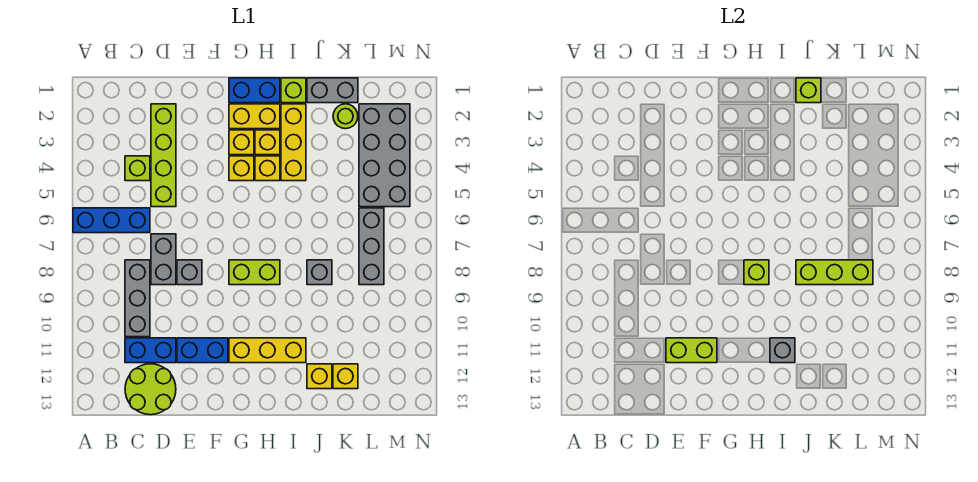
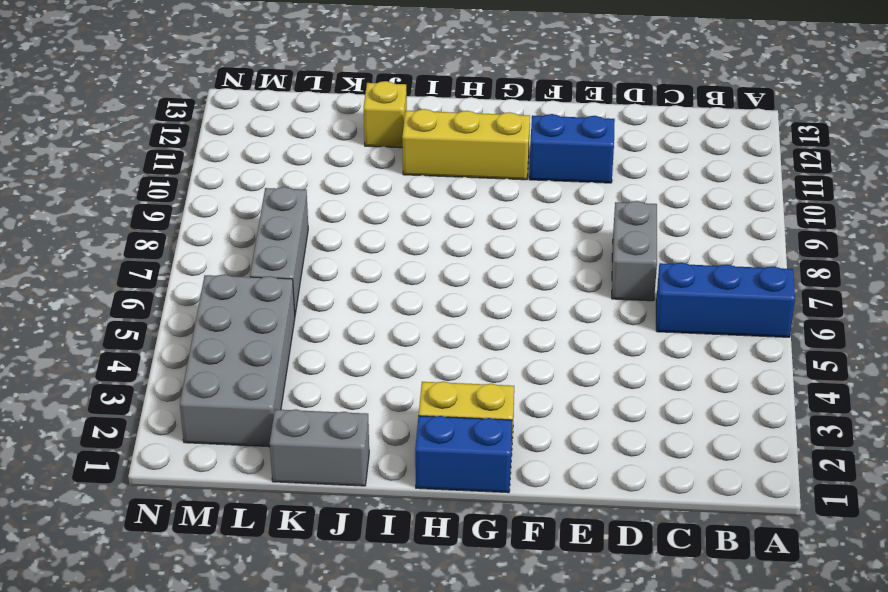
none -> lime 1x1 brick [125,156,150,181]
none -> grey 1x3 brick [125,260,150,337]
none -> blue 1x2 brick [125,338,176,363]
none -> lime 2x2 round brick [125,364,176,415]

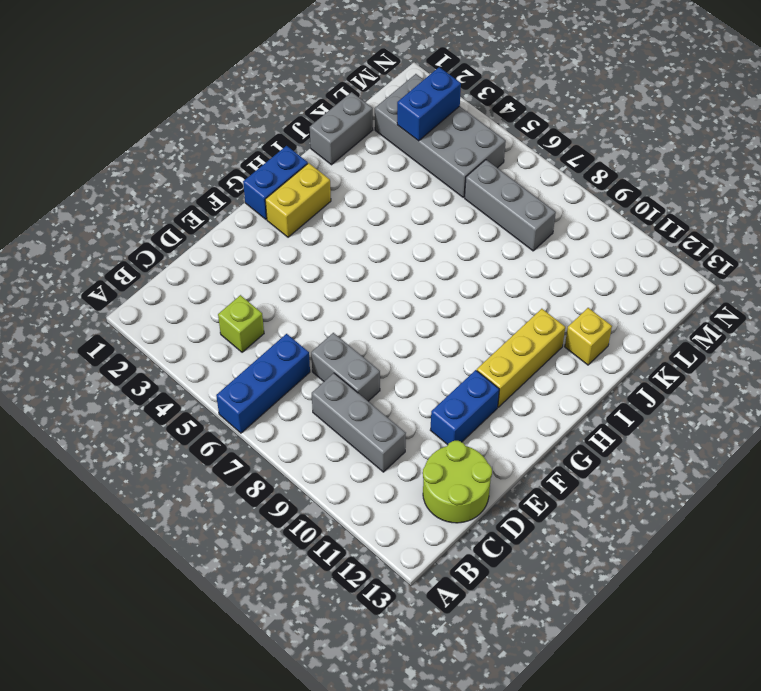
blue 1x2 brick [397,67,461,141] -> blue 1x2 brick moved to [125,338,176,363]
none -> lime 1x4 brick [151,104,176,207]
none -> grey 1x1 brick [177,260,202,285]
none -> yellow 1x1 brick [229,130,254,155]
none -> yellow 1x1 brick [229,156,254,181]

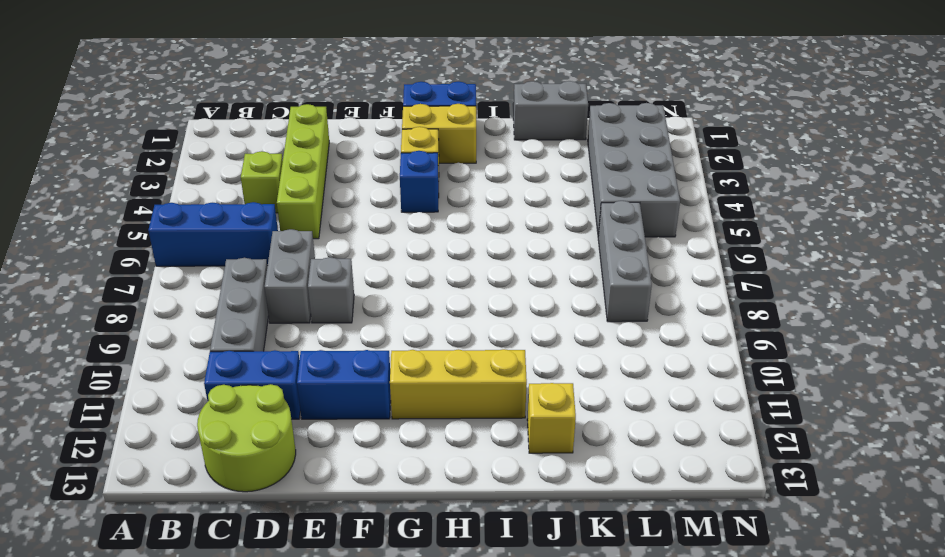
blue 1x1 brick [400,151,439,212] -> yellow 1x1 brick [229,156,254,181]
none -> lime 1x2 brick [229,260,280,285]
none -> yellow 1x1 brick [255,130,280,155]
none -> yellow 1x1 brick [255,156,280,181]
none -> lime 1x1 brick [281,78,306,103]

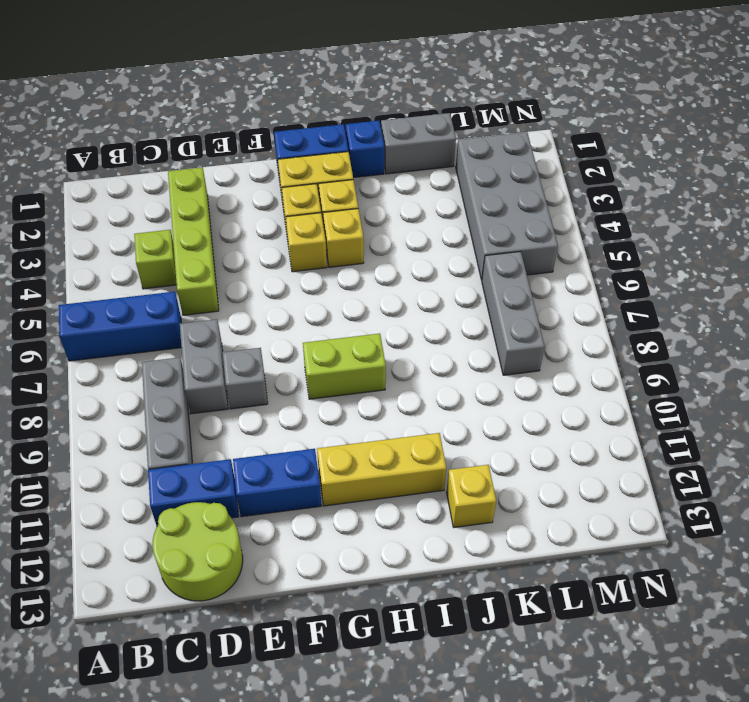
blue 1x1 brick [346,121,384,178] -> lime 1x1 brick [281,78,306,103]
none -> yellow 1x3 brick [281,104,306,181]
none -> grey 1x1 brick [307,260,332,285]
none -> lime 1x1 round brick [333,104,358,129]
none -> yellow 1x1 brick [333,364,358,389]

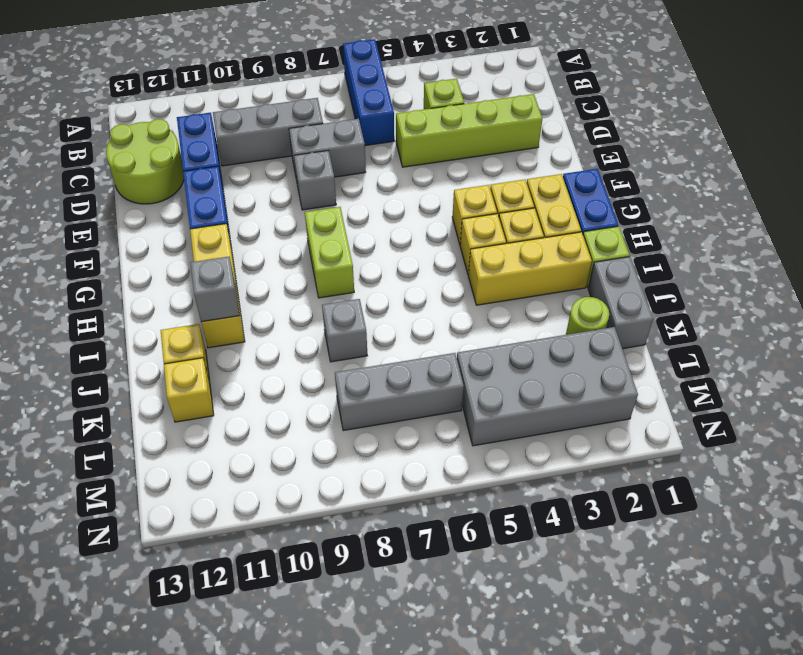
none -> lime 1x2 brick [666,338,717,363]
none -> lime 1x1 brick [744,260,769,285]
none -> lime 1x1 brick [796,78,821,103]
none -> lime 1x3 brick [796,260,873,285]

